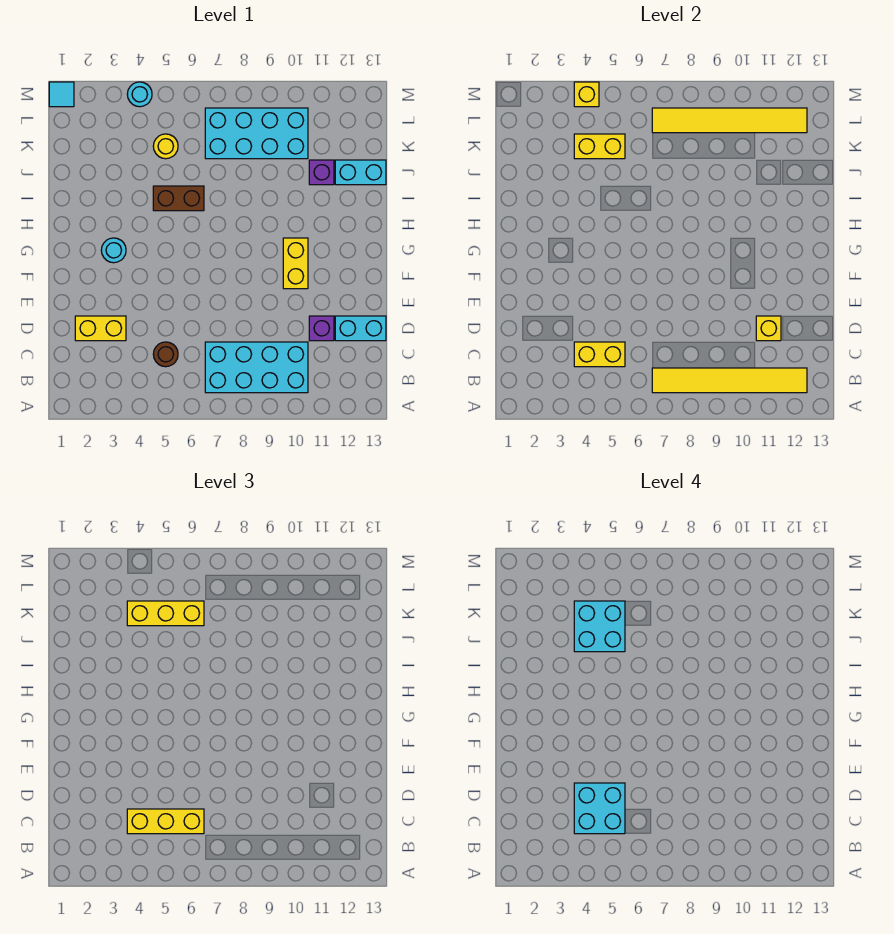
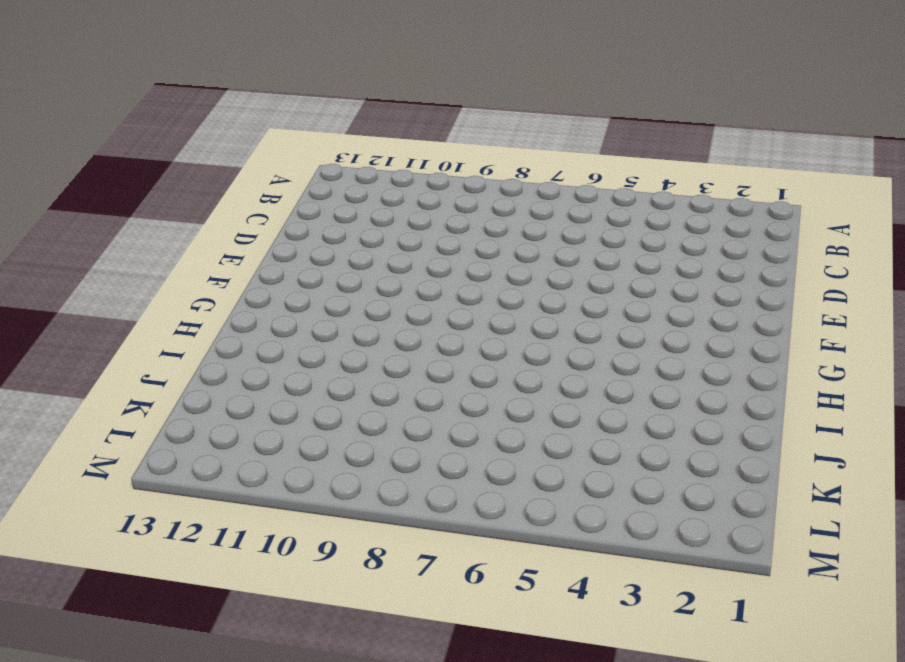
none -> cyan 2x4 brick [205,342,308,393]
none -> brown 1x1 round brick [153,342,178,367]
none -> yellow 1x2 brick [75,316,126,341]

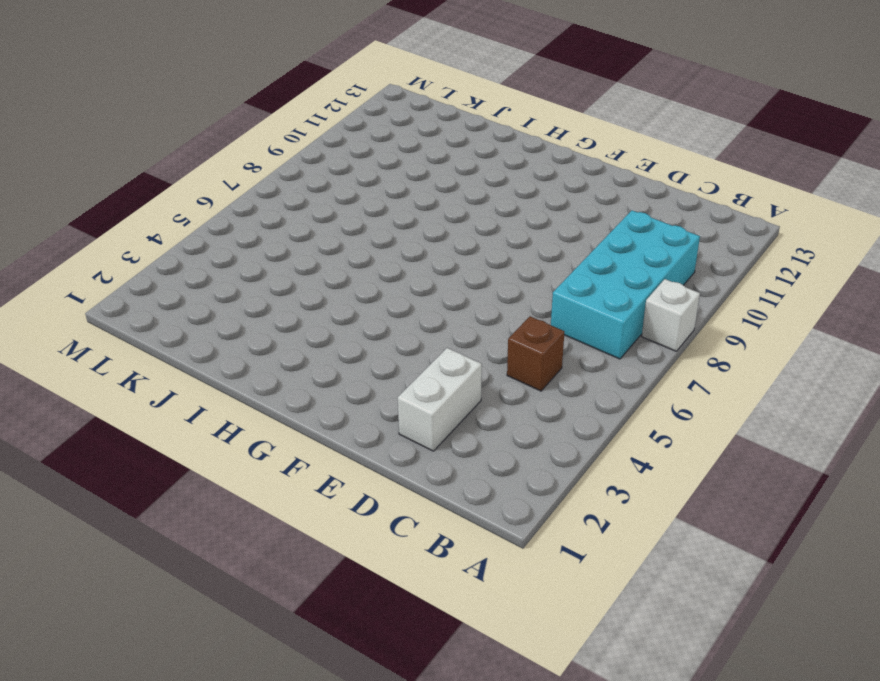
white 1x1 brick [642,279,700,351] -> none
brown 1x1 brick [507,316,564,391] -> brown 1x1 round brick [153,342,178,367]
white 1x2 brick [398,348,482,451] -> yellow 1x2 brick [75,316,126,341]
none -> purple 1x1 brick [309,316,334,341]
none -> cyan 1x2 brick [335,316,386,341]
none -> yellow 1x2 brick [283,238,308,289]

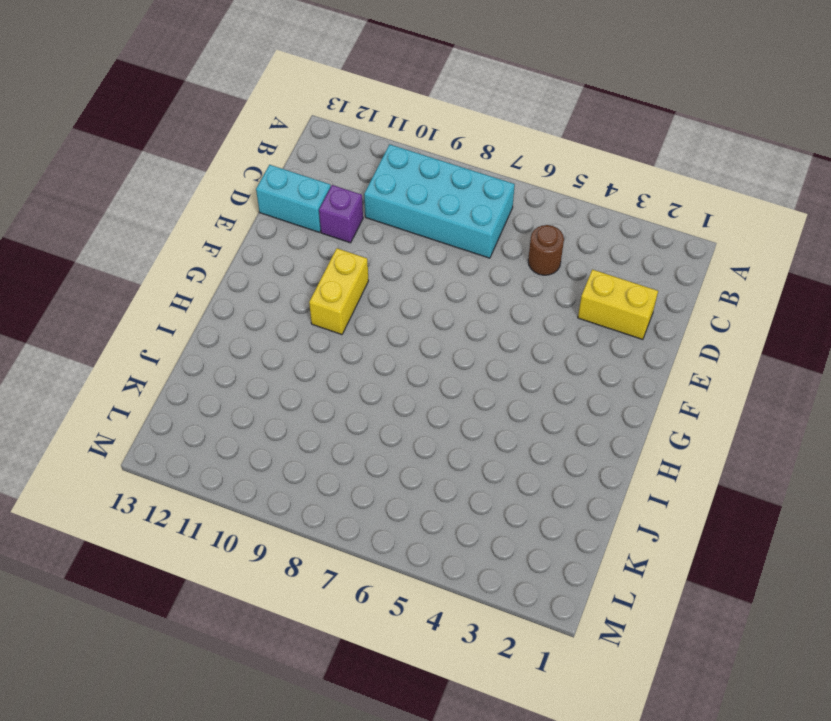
none -> cyan 1x1 round brick [101,238,126,263]
none -> brown 1x2 brick [153,186,204,211]
none -> purple 1x1 brick [309,160,334,185]

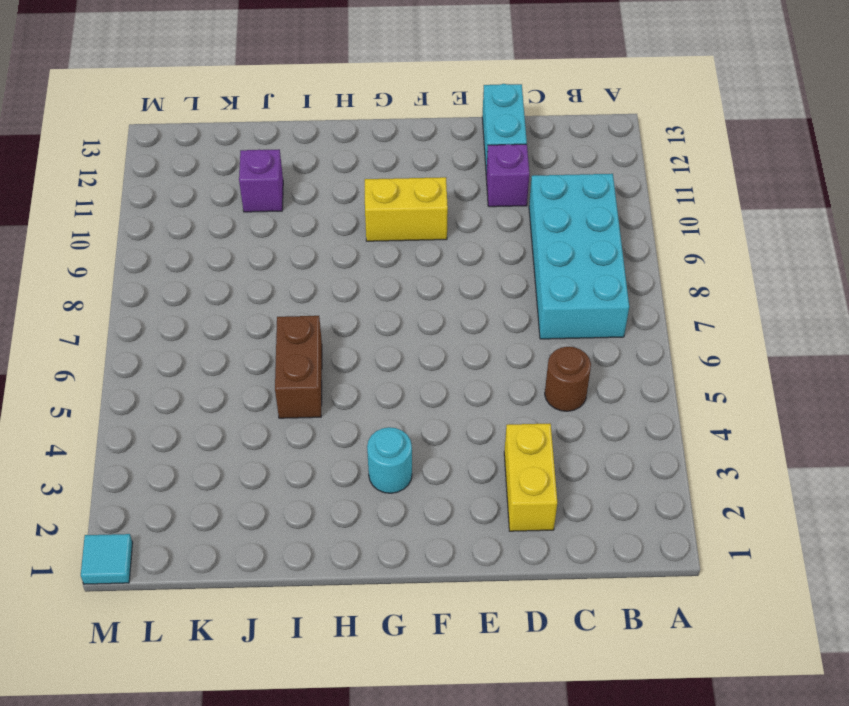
none -> cyan 1x2 brick [335,160,386,185]
none -> yellow 1x1 round brick [153,134,178,159]
none -> cyan 2x4 brick [205,108,308,159]

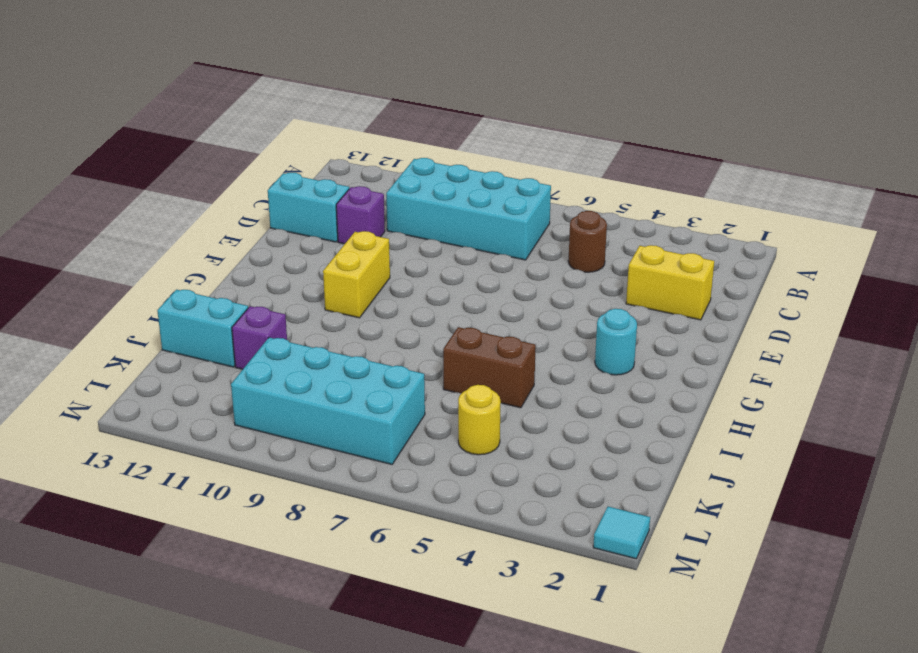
none -> cyan 1x1 round brick [127,82,152,107]
none -> yellow 1x6 tile [652,368,807,393]
none -> yellow 1x2 brick [574,342,625,367]

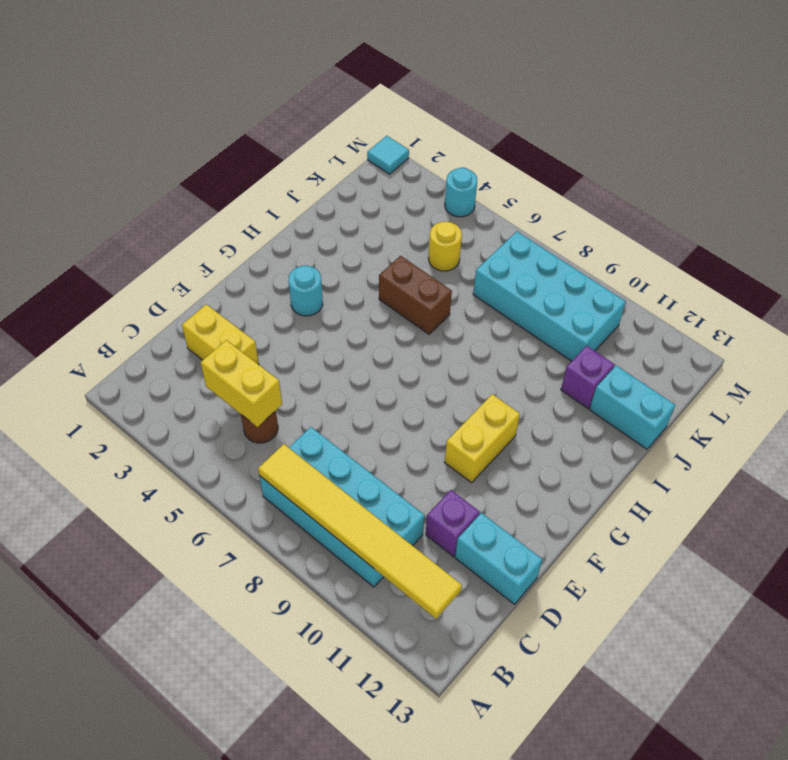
none -> yellow 1x1 brick [756,316,781,341]
none -> yellow 1x2 brick [574,134,625,159]
none -> yellow 1x6 tile [652,108,807,133]

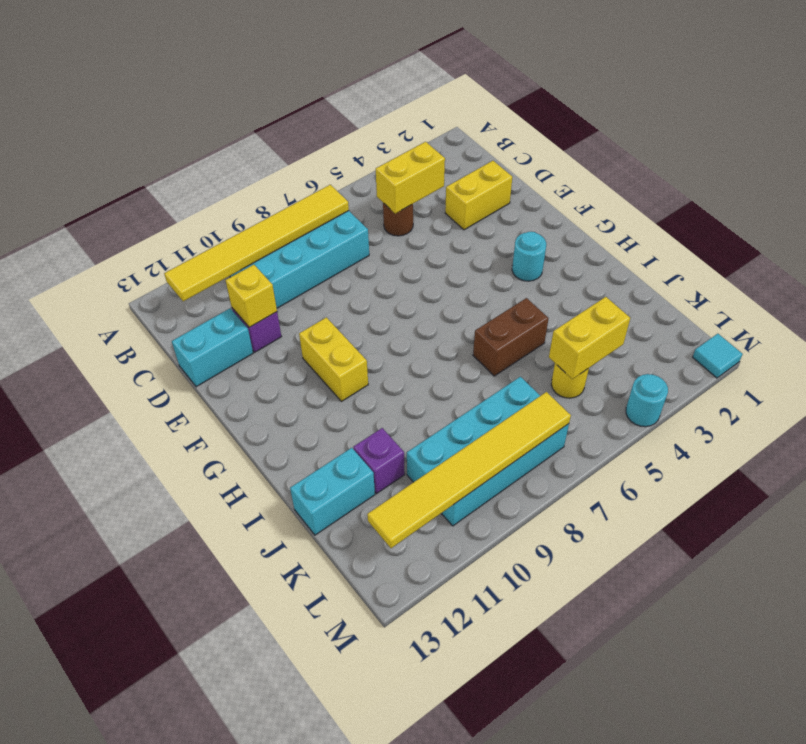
none -> yellow 1x1 brick [574,82,599,107]
none -> yellow 1x3 brick [127,809,204,834]
none -> yellow 1x3 brick [127,601,204,626]

